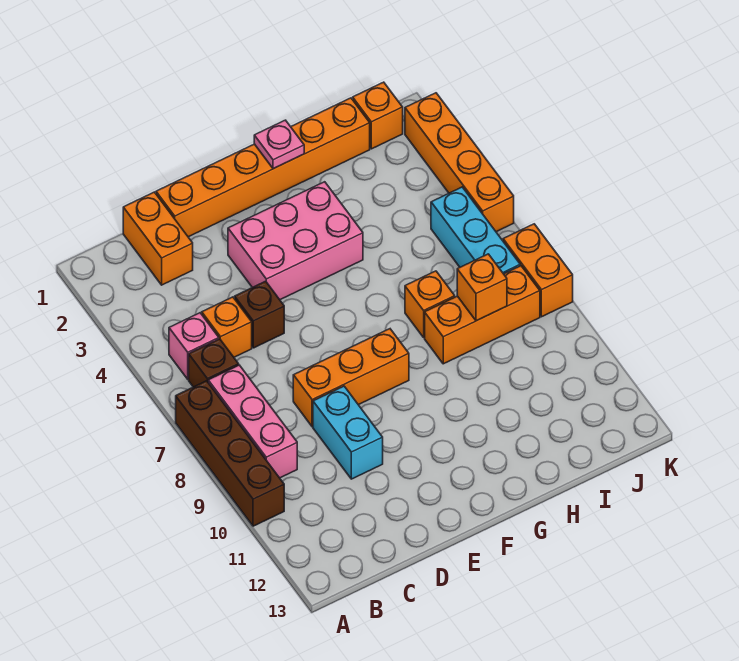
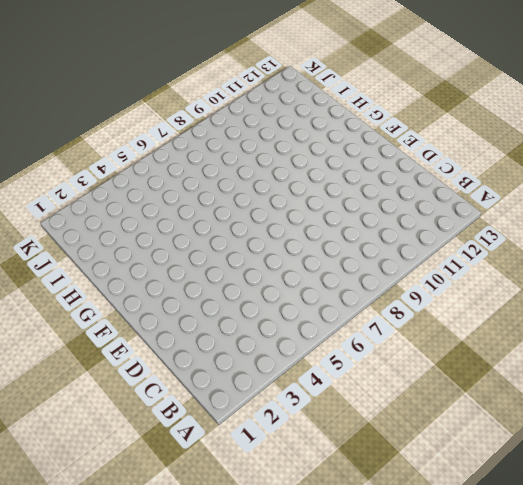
none -> brown 1x4 brick [176,381,284,526]
none -> pink 1x1 brick [169,313,219,379]
none -> brown 1x1 brick [189,339,239,387]

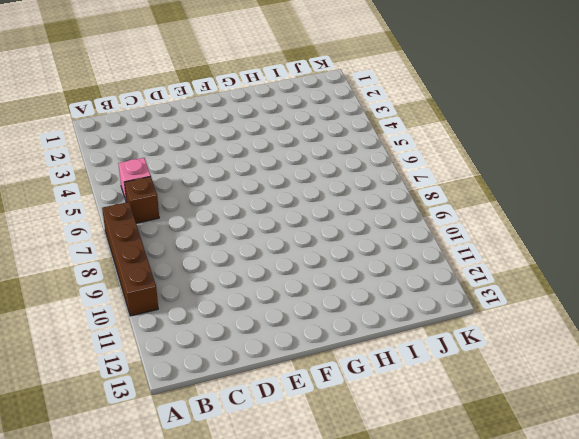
none -> pink 1x3 brick [208,365,297,478]
none -> orange 1x2 brick [123,192,193,285]
none -> orange 1x1 brick [202,297,252,357]

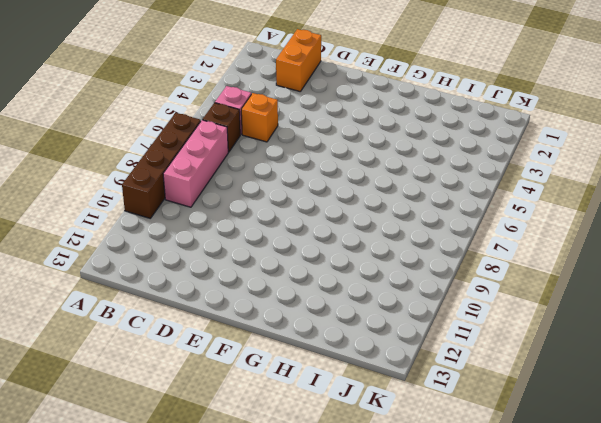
none -> orange 1x6 brick [156,98,370,237]
none -> brown 1x1 brick [235,281,284,348]
none -> orange 1x3 brick [293,329,409,427]

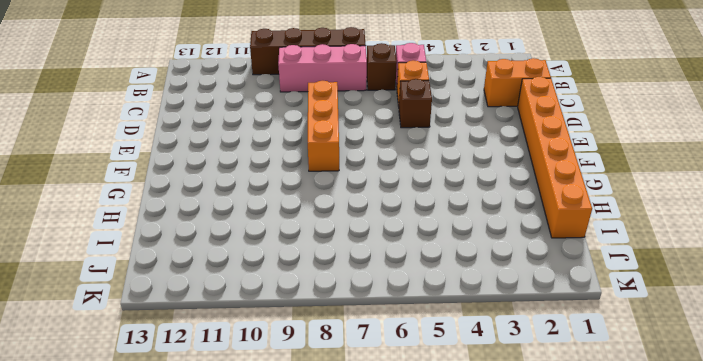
none -> cyan 1x2 brick [313,386,383,479]
none -> pink 2x3 brick [228,182,363,300]
none -> orange 1x1 brick [405,271,455,337]

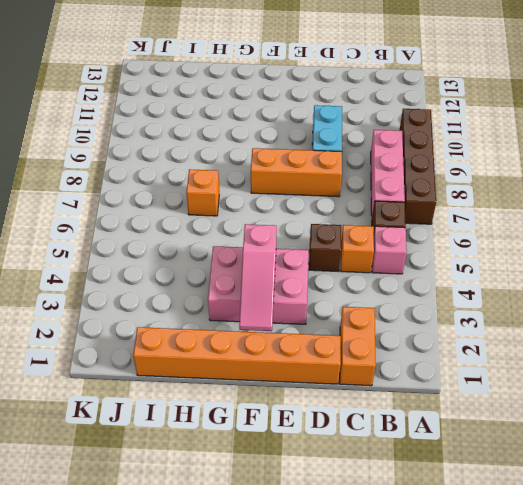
pink 1x3 slope [239,224,277,331] -> none
none -> orange 1x3 brick [425,266,540,364]
none -> orange 1x1 brick [353,82,403,149]
none -> cyan 1x3 brick [431,187,520,274]

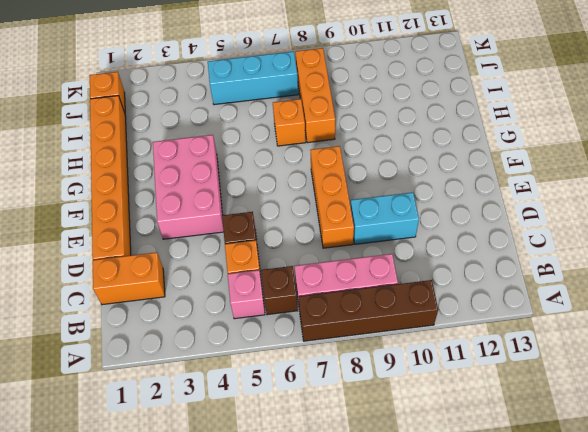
none -> orange 1x4 brick [405,93,514,232]
none -> orange 1x2 brick [503,224,573,317]
none -> pink 1x1 plate [254,120,304,169]

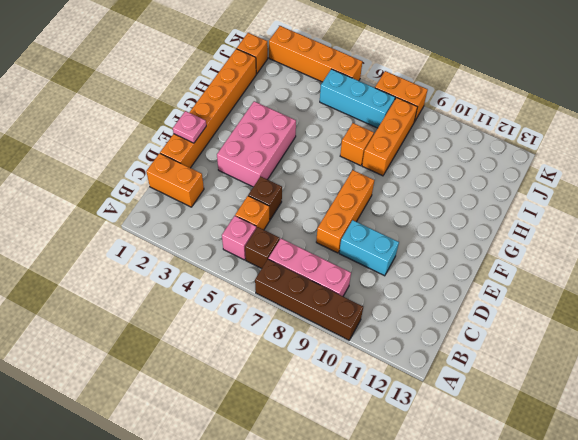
pink 1x1 plate [173,111,206,143] -> pink 1x1 plate moved to [254,120,304,169]
none -> orange 1x1 brick [457,254,507,321]

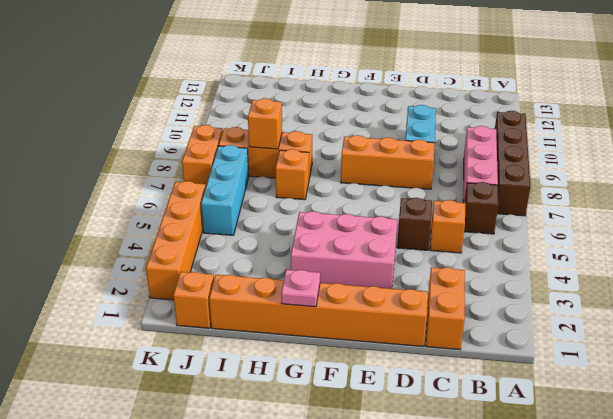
none -> pink 1x1 brick [169,313,219,379]

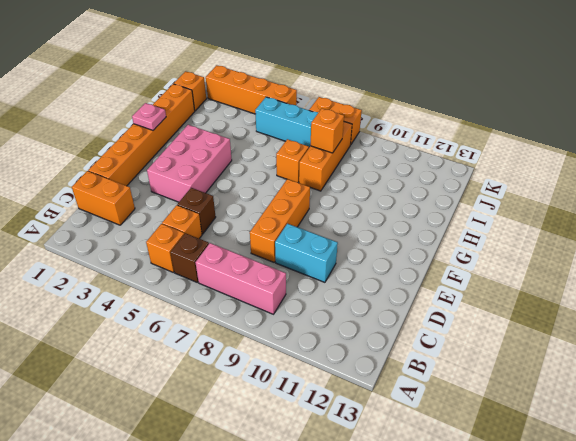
orange 1x1 brick [146,224,184,272] -> pink 1x1 brick [169,313,219,379]
none -> brown 1x4 brick [176,381,284,526]

